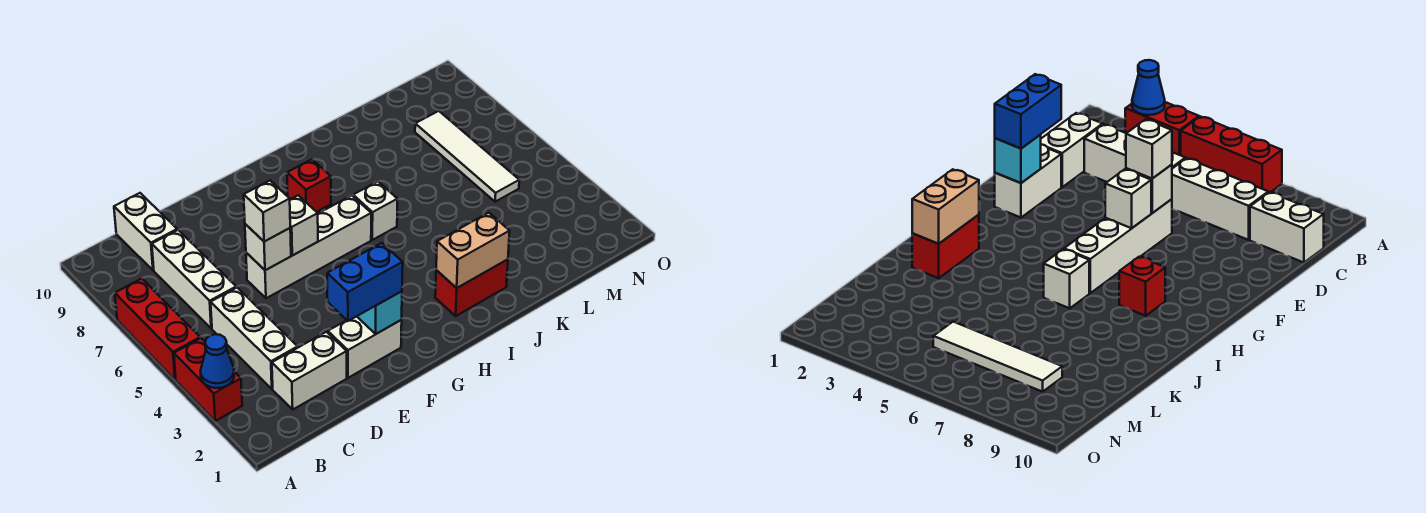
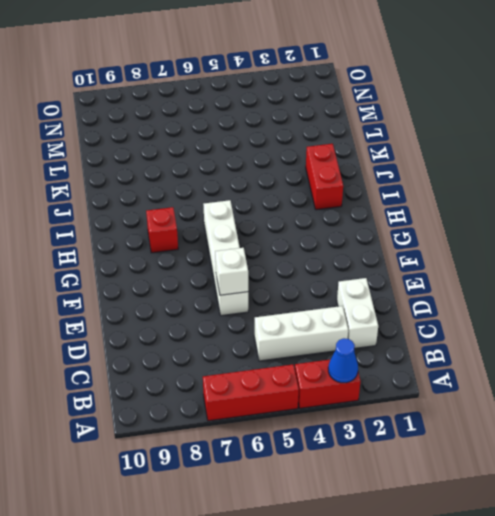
none -> white 1x3 brick [152,230,236,329]
none -> white 1x2 brick [114,193,177,270]
none -> white 1x2 brick [328,316,402,378]

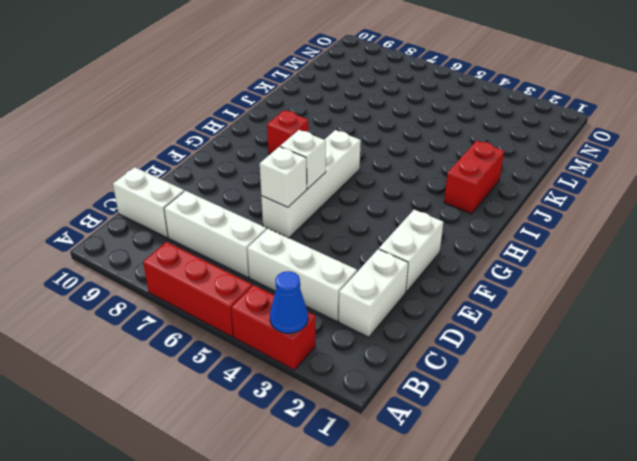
none -> white 1x1 brick [353,182,397,240]
none -> white 1x4 tile [415,111,519,202]
none -> cyan 1x1 brick [357,291,402,334]

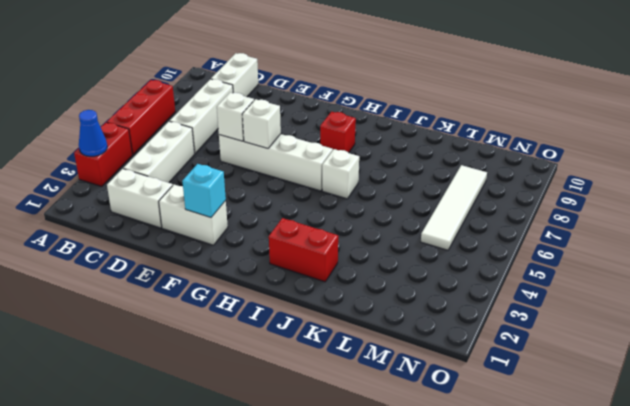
none -> tan 1x2 brick [436,213,510,288]
none -> blue 1x2 brick [327,243,403,321]
none -> white 1x1 brick [244,181,290,242]

